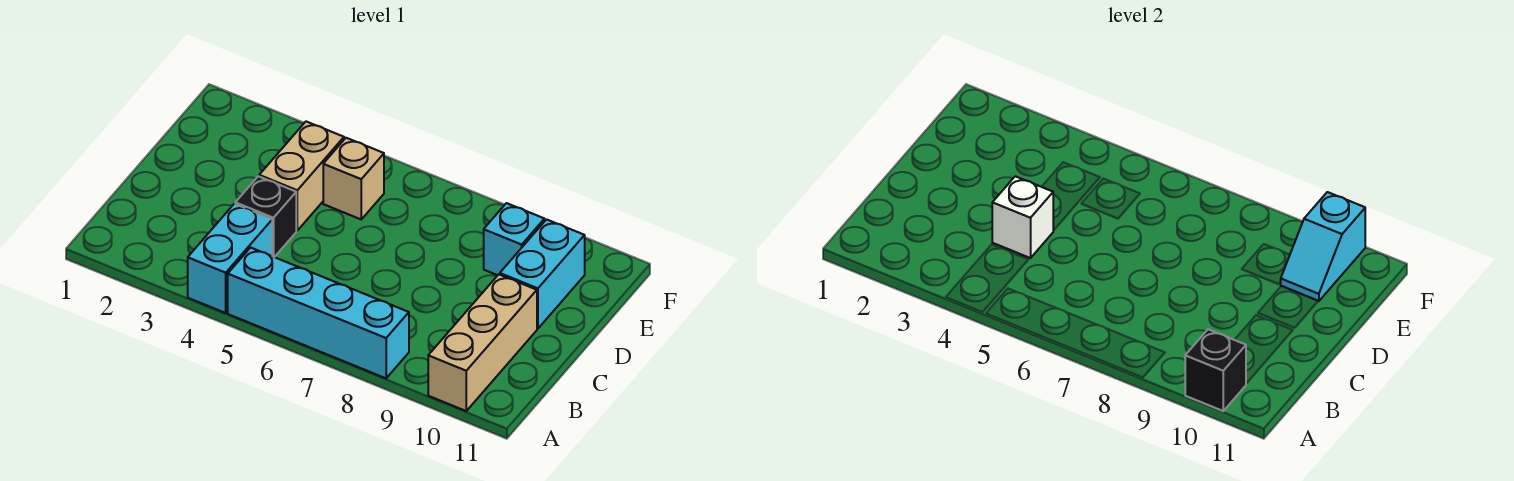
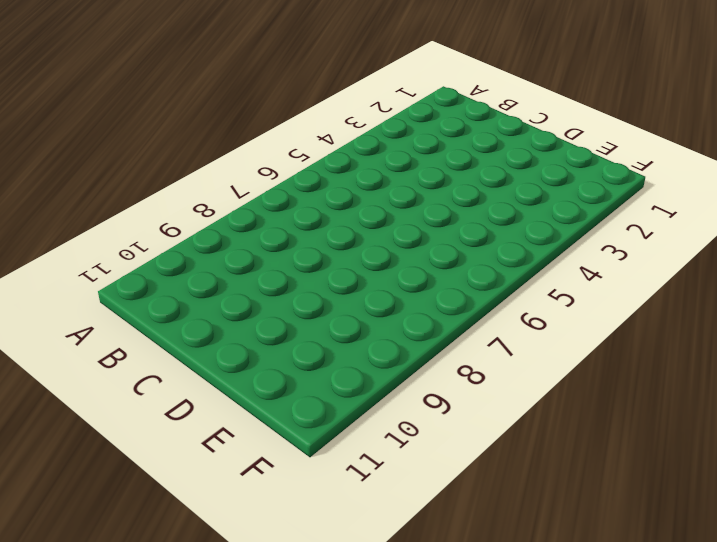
none -> cyan 1x2 brick [188,204,272,313]
none -> cyan 1x4 brick [228,248,409,378]

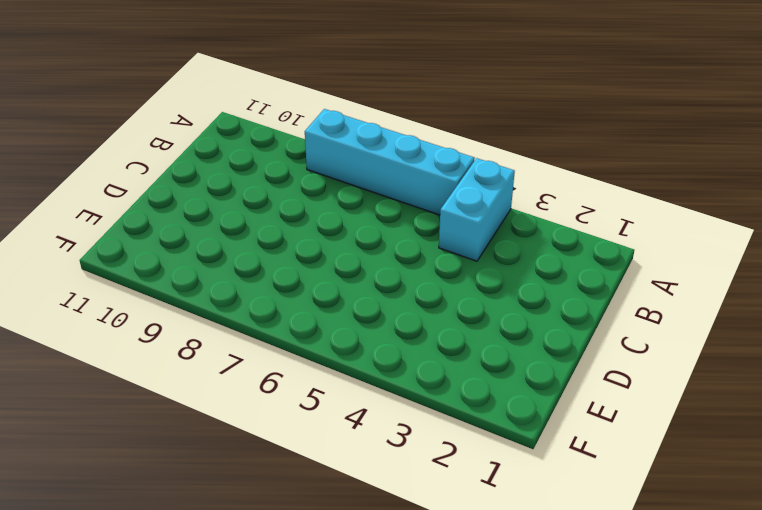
none -> tan 1x3 brick [428,275,537,411]
none -> black 1x1 brick [235,176,296,257]

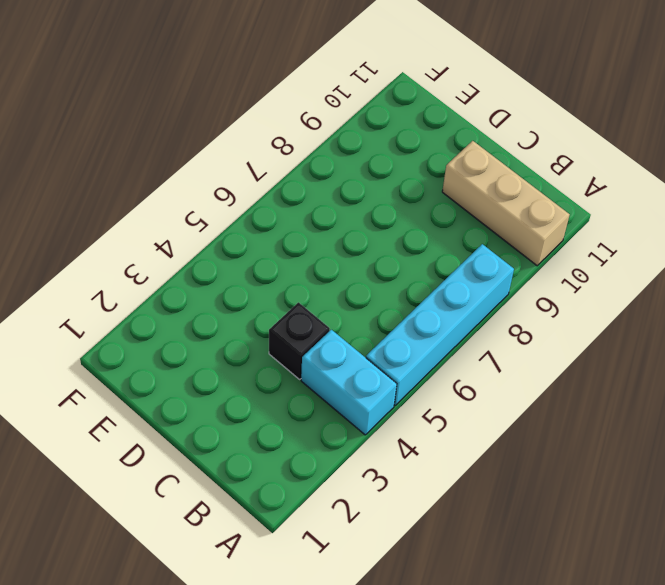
none -> tan 1x2 brick [259,122,344,230]
none -> cyan 1x2 brick [500,220,585,329]

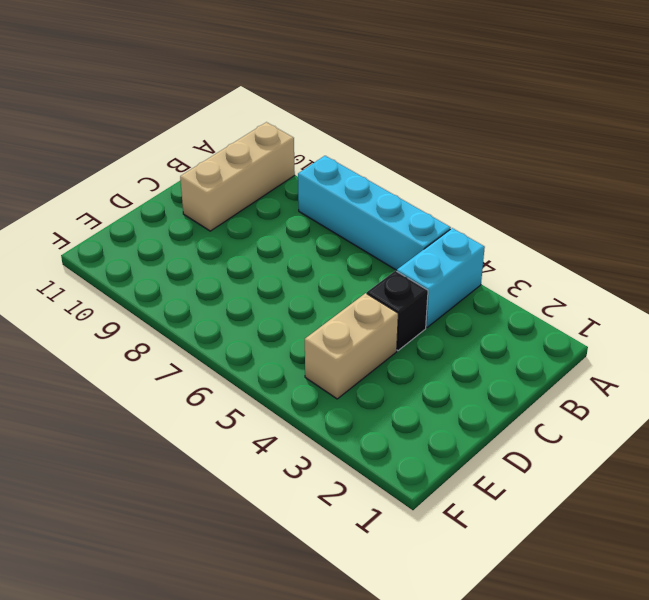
none -> cyan 1x2 brick [500,220,585,329]
none -> tan 1x1 brick [323,138,384,219]

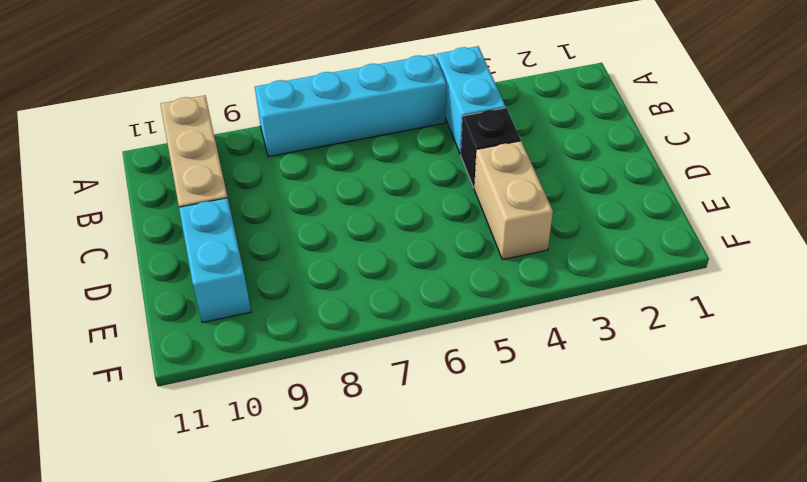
none -> tan 1x1 brick [323,138,384,219]
none -> cyan 1x1 brick [484,203,544,275]

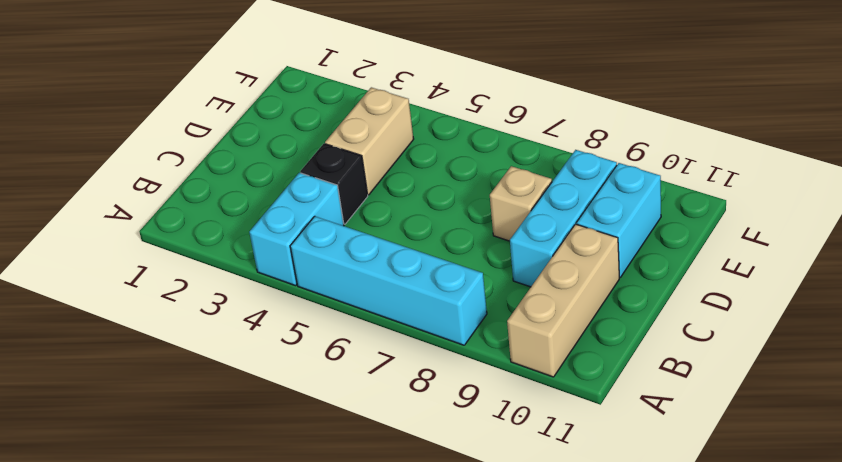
cyan 1x3 brick [510,150,617,287] -> cyan 1x1 brick [484,203,544,275]
tan 1x1 brick [490,166,552,241] -> tan 1x1 brick moved to [323,138,384,219]
none -> black 1x1 brick [1185,329,1246,411]
none -> white 1x1 brick [992,176,1053,258]

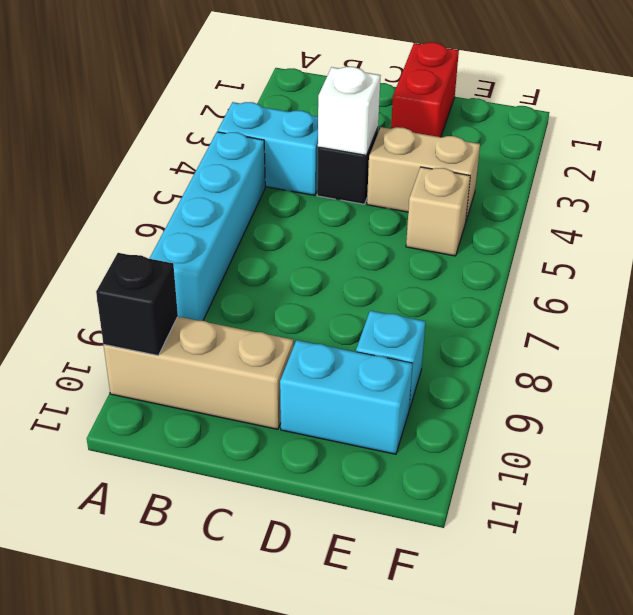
red 1x2 brick [391,42,459,137] -> none
none -> cyan 1x2 slope [1281,192,1365,301]

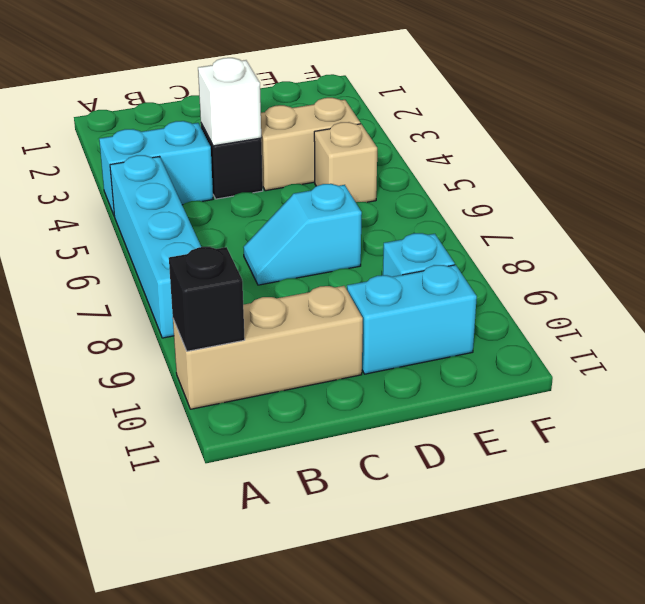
cyan 1x2 slope [243,184,362,285] -> cyan 1x2 slope moved to [1281,192,1365,301]

